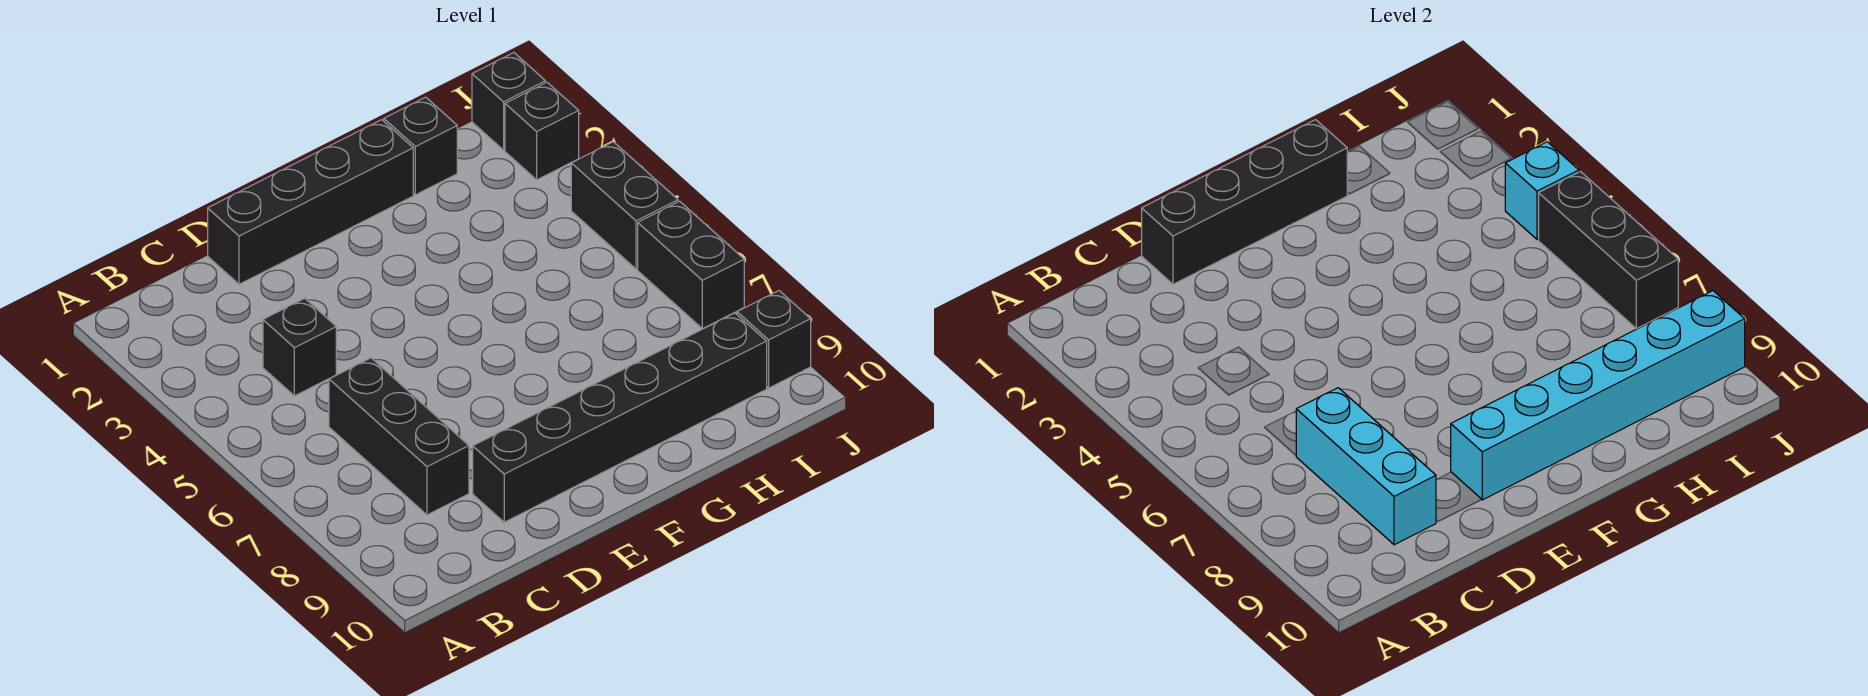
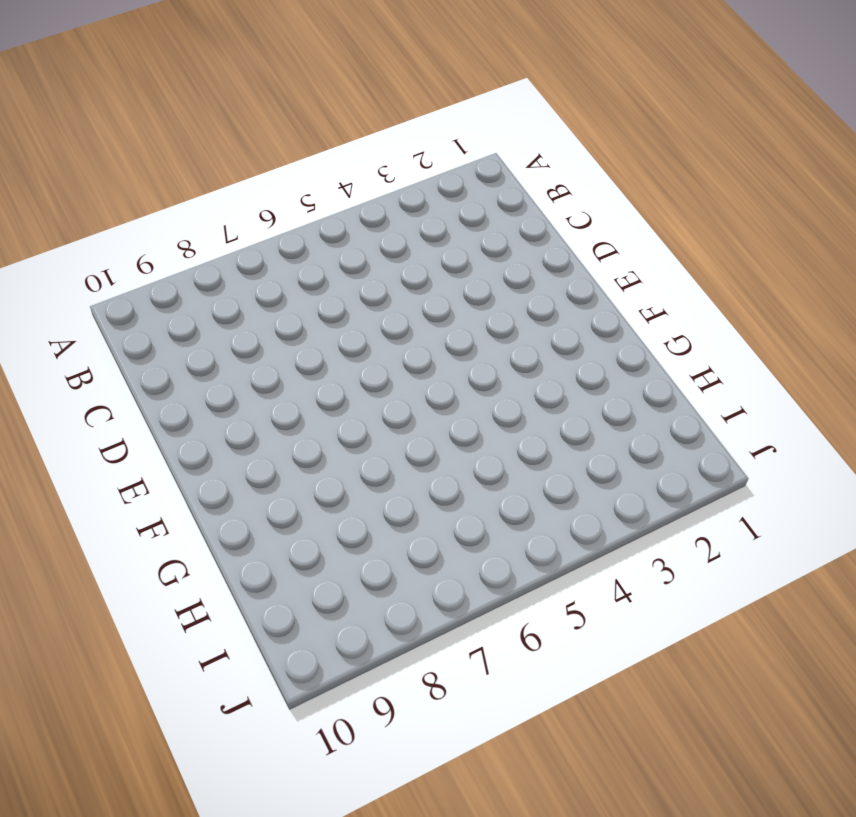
none -> black 1x1 brick [263,298,336,396]
none -> black 1x3 brick [329,358,469,515]
none -> black 1x4 brick [208,120,413,284]

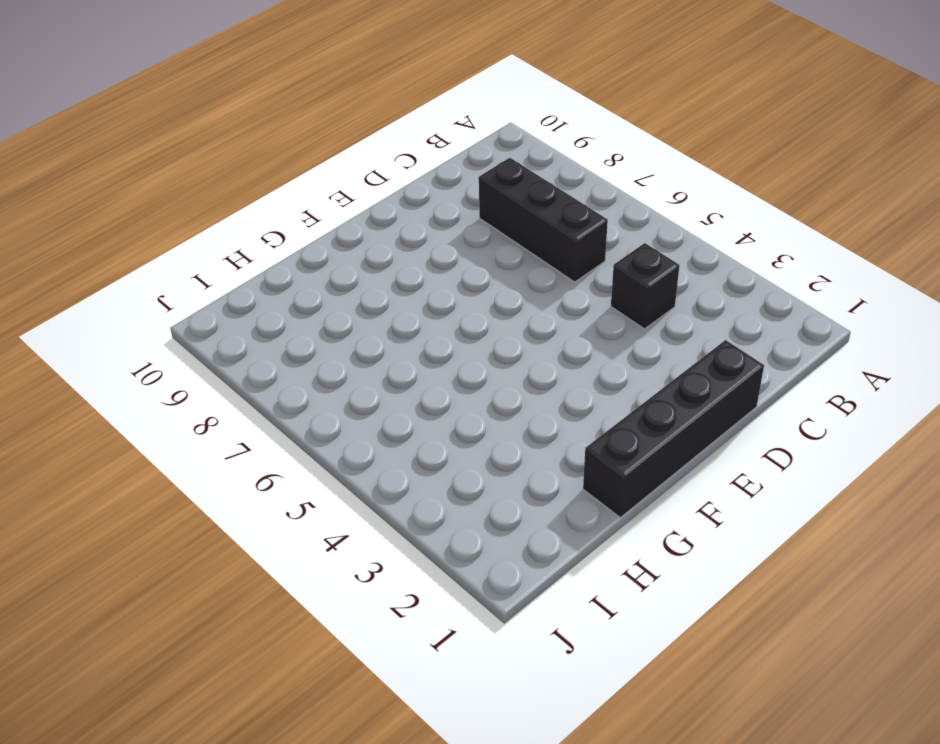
none -> black 1x6 brick [473,313,767,522]
none -> black 1x1 brick [384,97,457,195]
none -> black 1x1 brick [472,53,545,150]

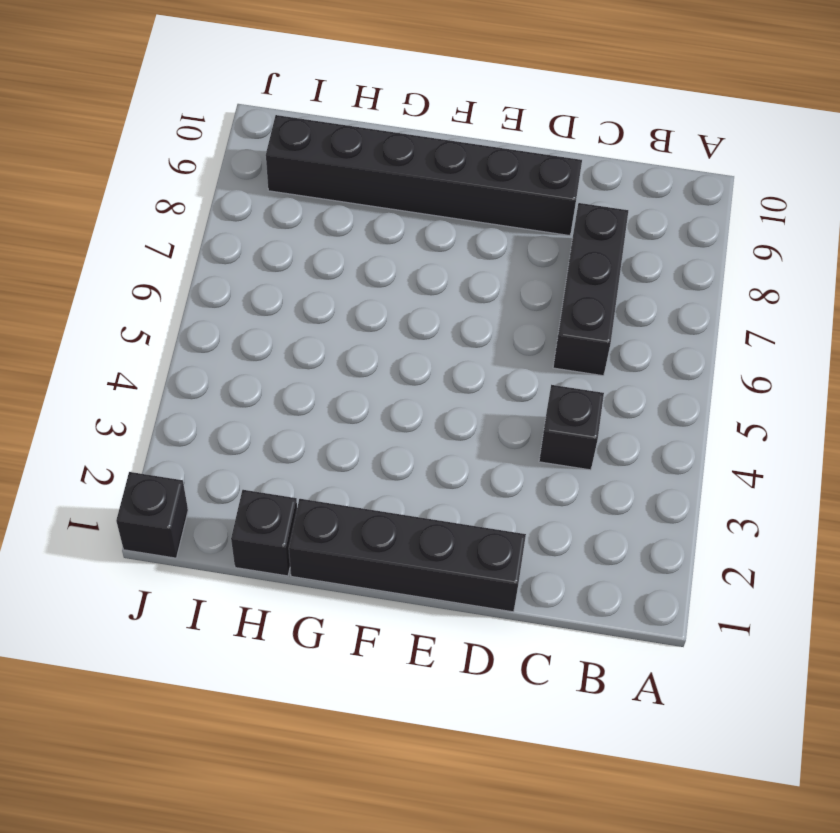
none -> black 1x1 brick [505,82,579,180]
none -> black 1x2 brick [571,142,678,269]
none -> black 1x2 brick [638,201,744,329]

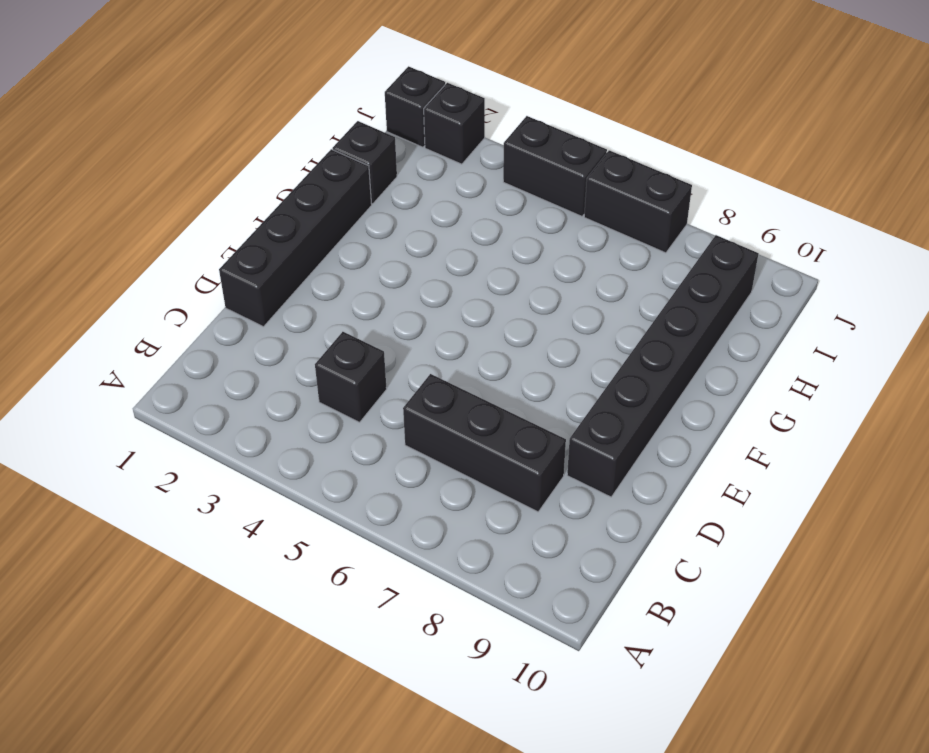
none -> black 1x1 brick [737,291,811,388]
none -> cyan 1x3 brick [1296,388,1436,545]
none -> black 1x4 brick [1142,120,1347,284]

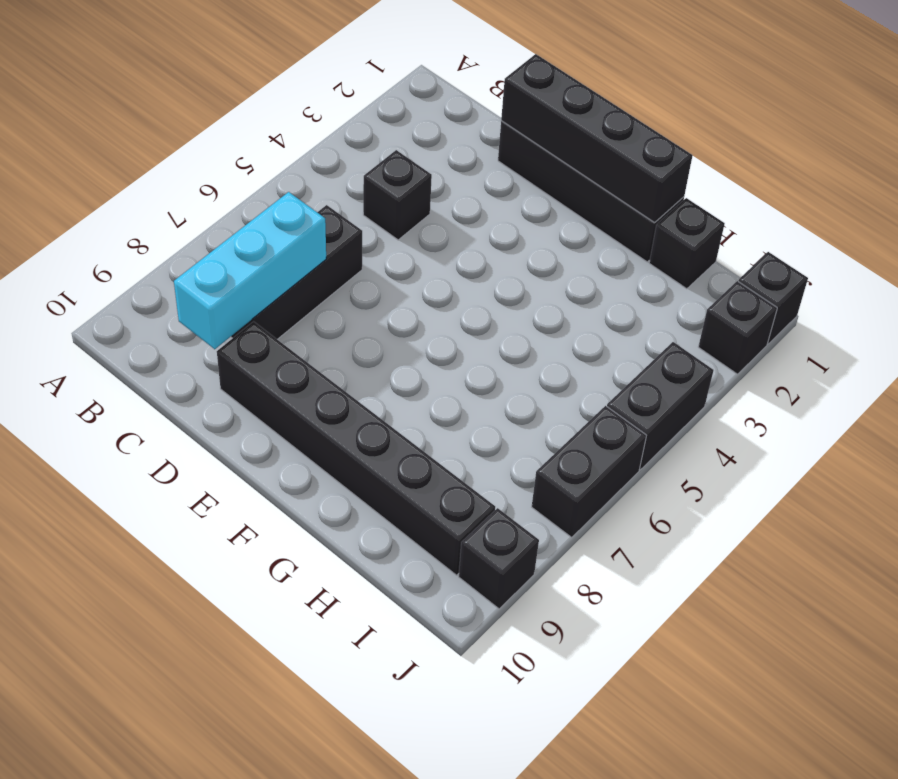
none -> cyan 1x6 brick [1451,291,1745,500]
none -> cyan 1x1 brick [1505,142,1579,239]
none -> black 1x3 brick [1539,172,1678,329]

